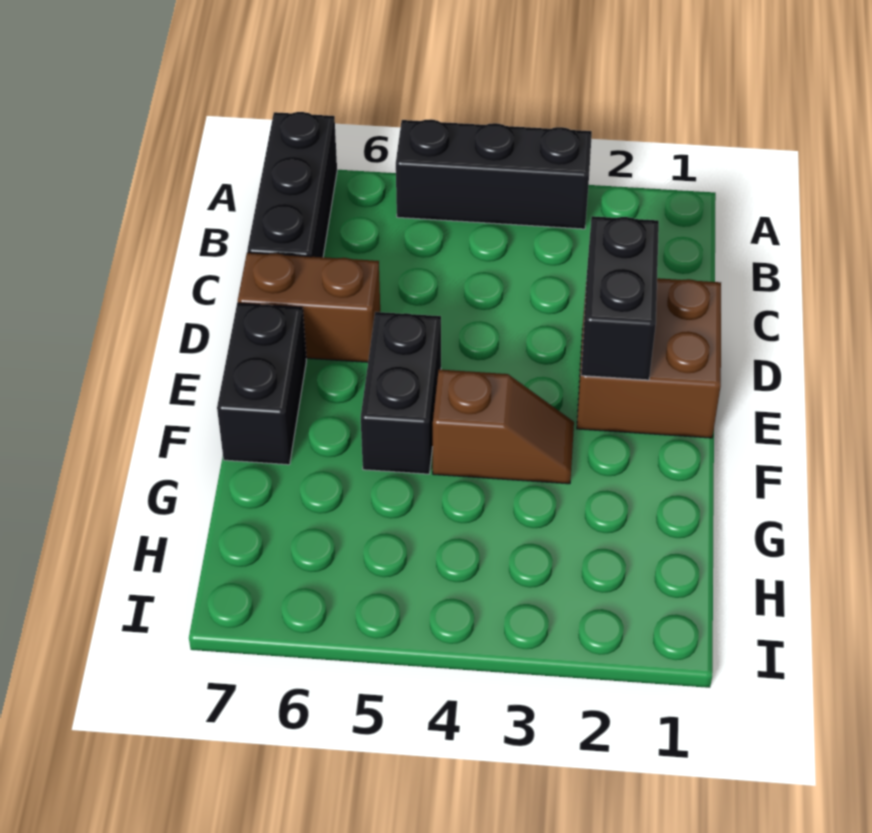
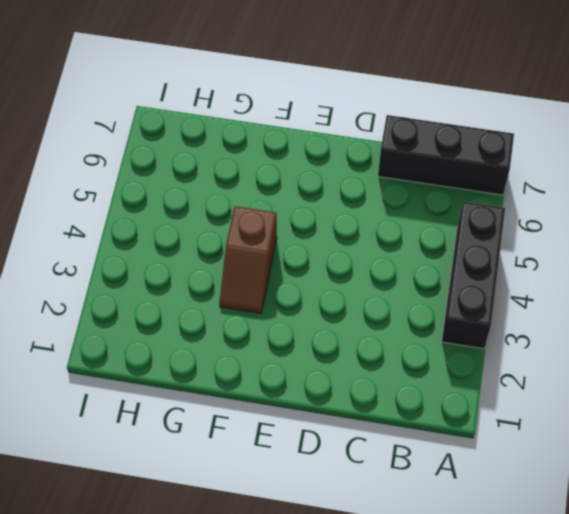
none -> brown 2x2 brick [577,278,721,438]
none -> brown 1x2 brick [238,253,380,362]

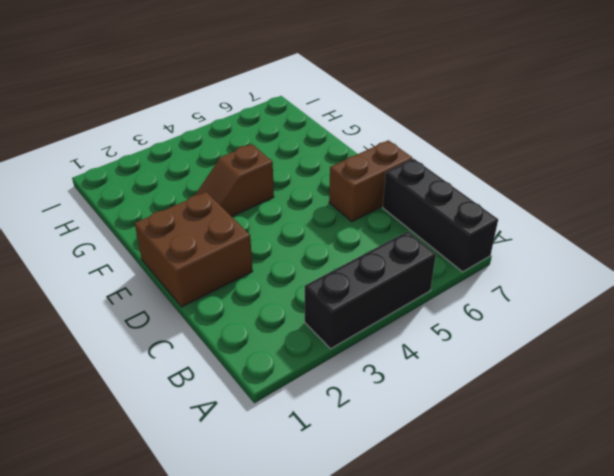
none -> black 1x2 brick [361,312,441,474]
none -> black 1x2 brick [217,303,306,465]

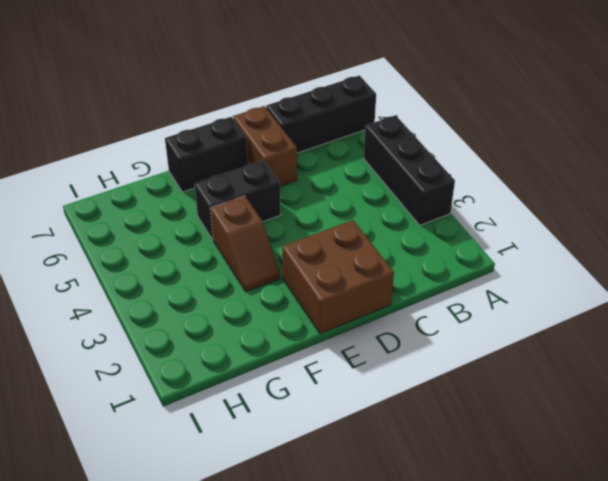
none -> black 1x2 brick [581,216,659,380]

